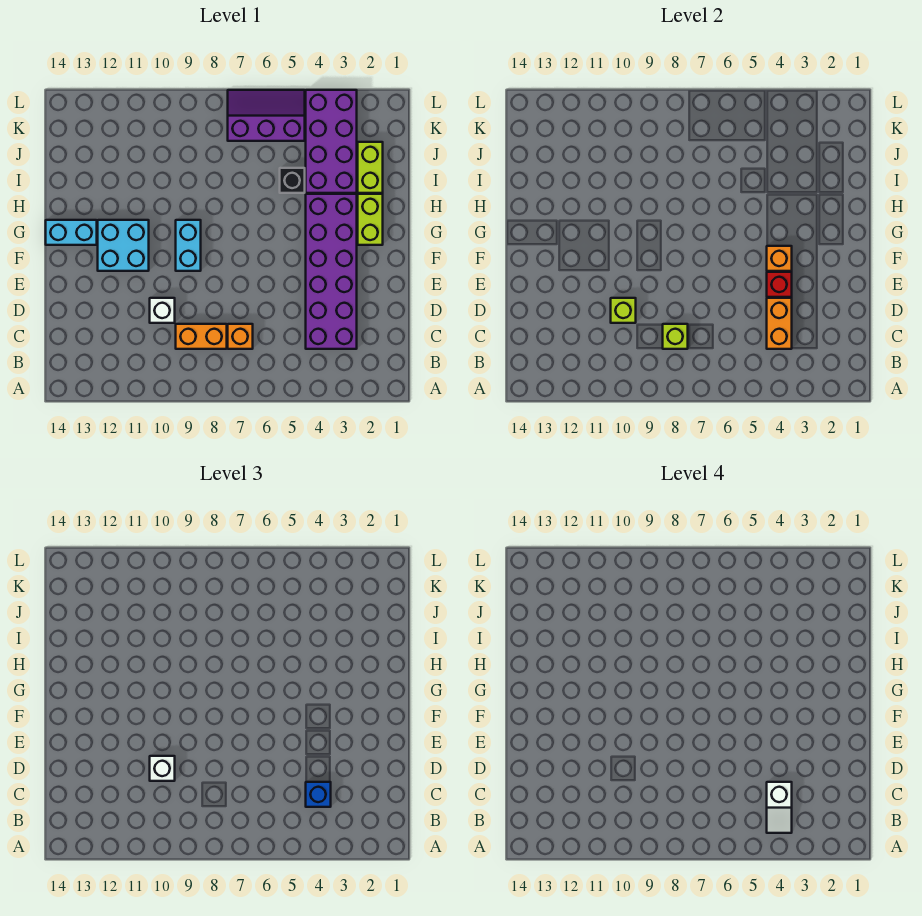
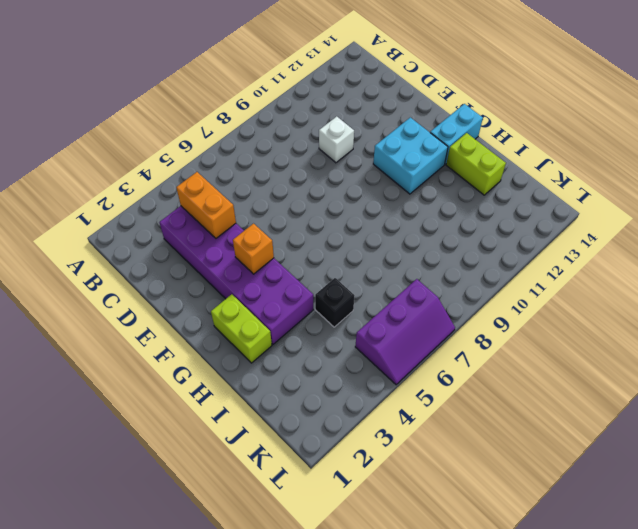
lime 1x2 brick [446,133,506,195] -> lime 1x2 brick moved to [358,142,383,193]
none -> orange 1x1 brick [228,324,253,349]
none -> orange 1x2 brick [176,324,227,349]
none -> cyan 1x2 brick [176,220,201,271]

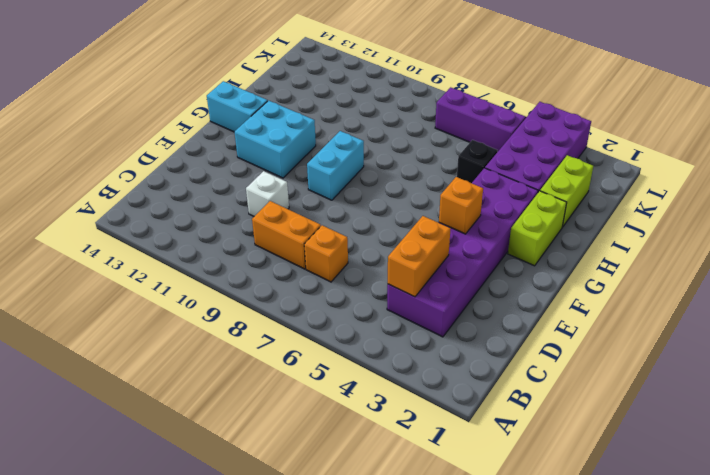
none -> lime 1x1 brick [663,324,688,349]
none -> lime 1x1 brick [611,298,636,323]
none -> red 1x1 brick [767,272,792,297]

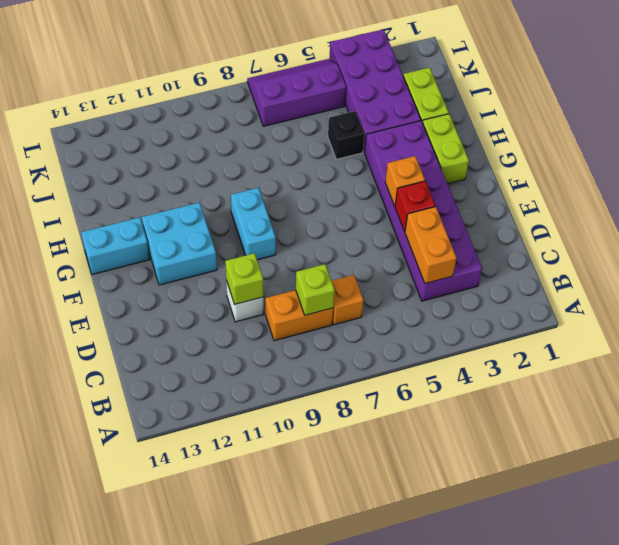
none -> blue 1x1 brick [306,782,331,807]
none -> white 1x1 brick [150,756,175,781]
none -> white 1x2 slope [767,782,792,833]

